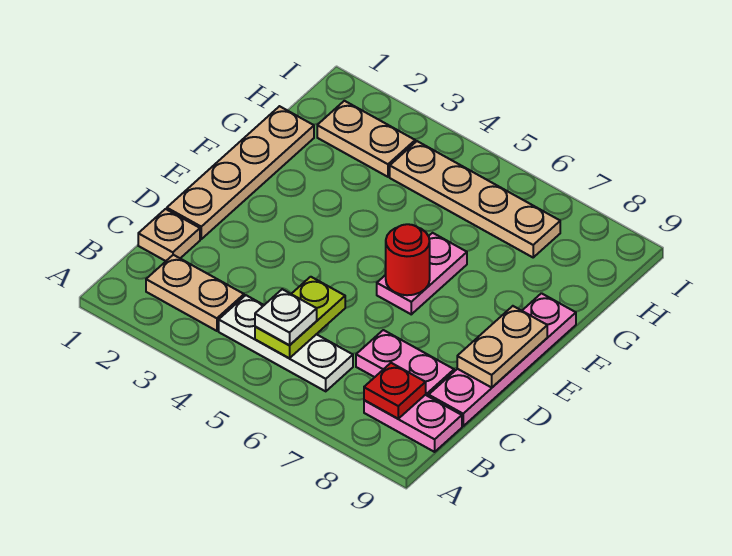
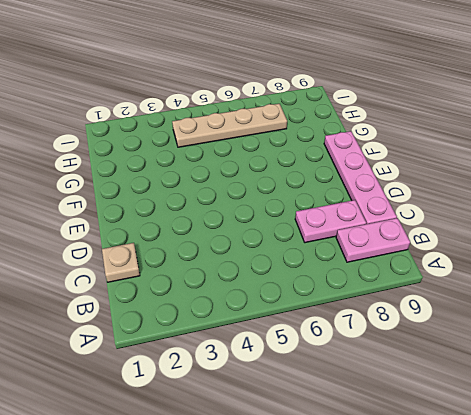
none -> tan 1x2 plate [146,255,244,331]
none -> white 1x3 plate [219,295,353,391]
none -> tan 1x4 plate [167,106,314,239]

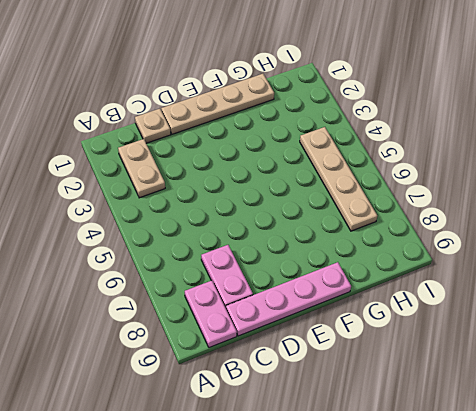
none -> white 1x3 plate [219,295,353,391]
none -> pink 1x2 plate [377,233,467,314]
none -> tan 1x2 plate [317,101,415,177]

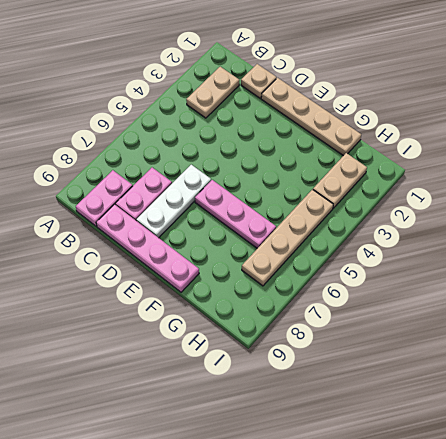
white 1x3 plate [136,165,211,238] -> white 1x3 plate moved to [219,295,353,391]
pink 1x3 plate [195,180,276,248] -> pink 1x2 plate [377,233,467,314]
none -> lime 1x2 plate [255,277,345,358]
none -> red 1x1 plate [364,363,426,419]
none -> tan 1x2 plate [457,306,547,387]

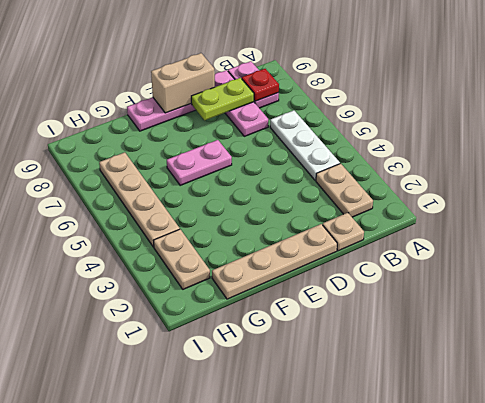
lime 1x2 plate [191,78,254,120] -> lime 1x2 plate moved to [255,277,345,358]
tan 1x2 brick [151,53,215,113] -> tan 1x2 plate [457,306,547,387]
none -> red 1x1 round brick [386,224,430,295]
none -> white 1x1 plate [255,289,317,345]

